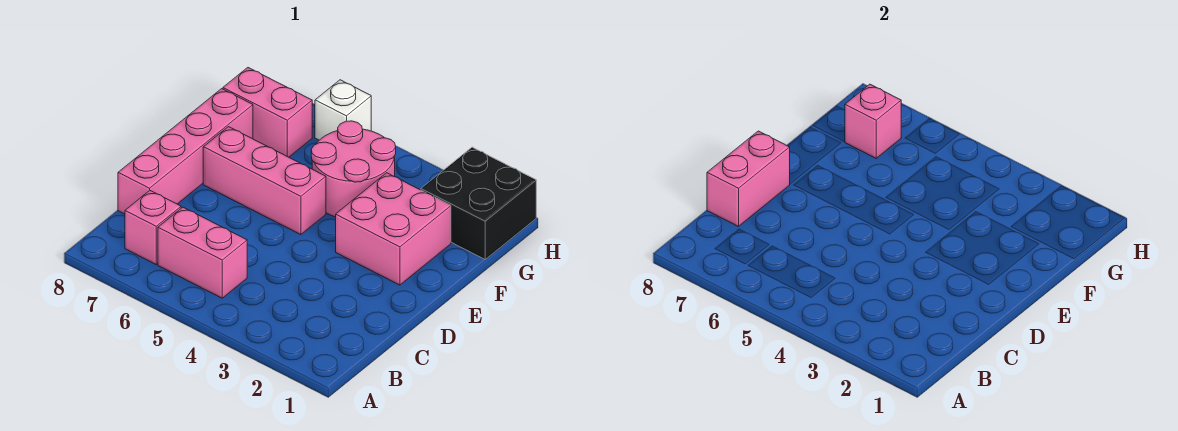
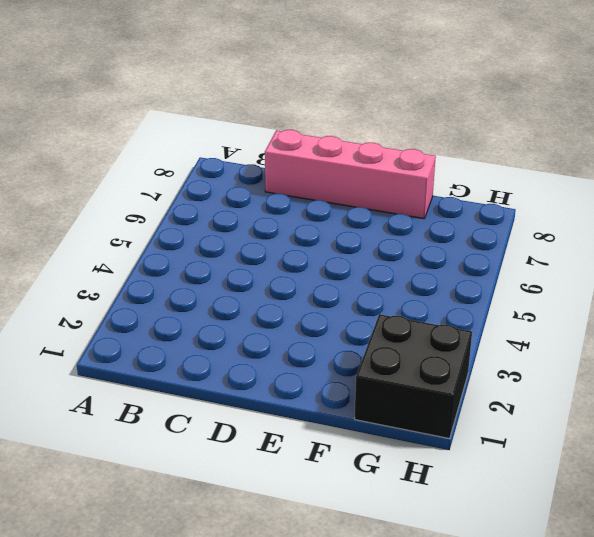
none -> pink 1x2 brick [158,207,247,298]
none -> pink 1x1 brick [125,190,181,264]

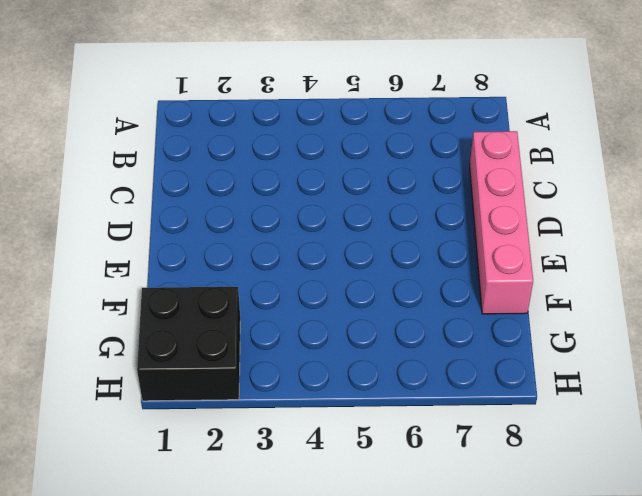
none -> pink 1x2 brick [158,207,247,298]
none -> pink 1x1 brick [125,190,181,264]

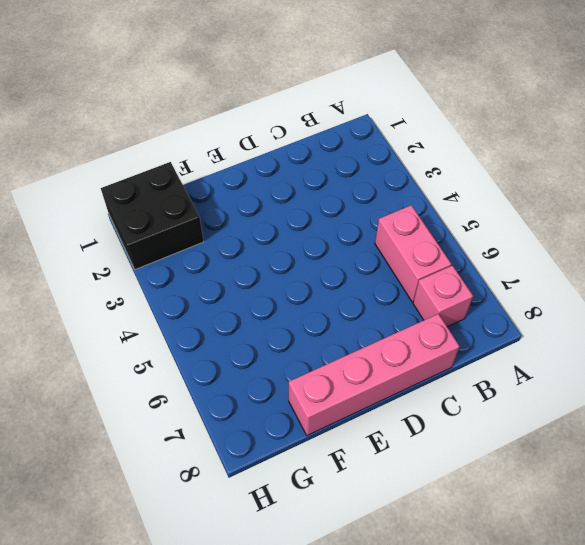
none -> pink 2x2 brick [336,173,451,285]
none -> pink 1x3 brick [203,127,326,235]

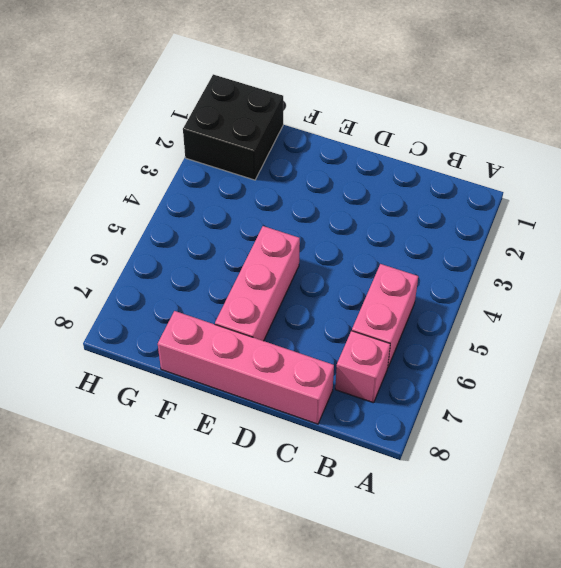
none -> pink 2x2 brick [336,173,451,285]
none -> pink 2x2 round brick [311,121,396,217]

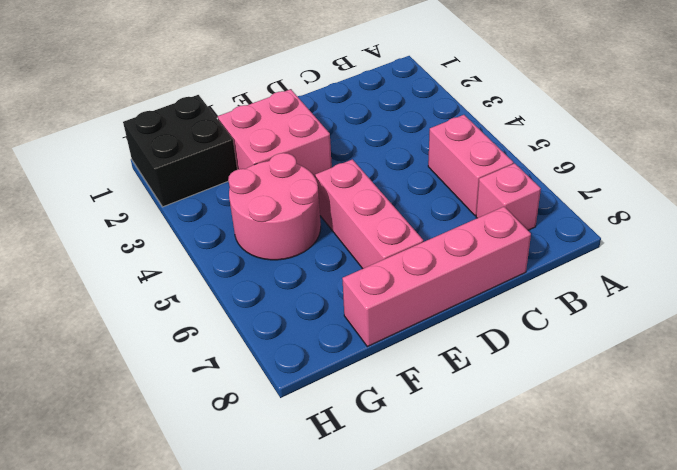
none -> pink 1x2 brick [223,68,312,157]
none -> white 1x1 brick [315,80,371,140]

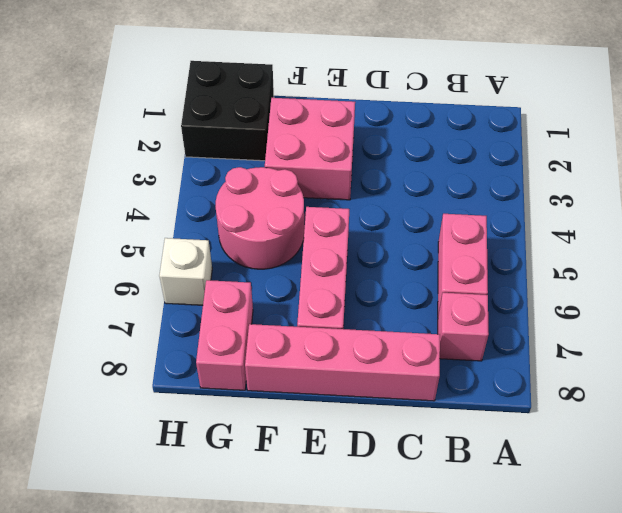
none -> pink 1x2 brick [707,131,790,227]
none -> pink 1x1 brick [845,84,901,158]

